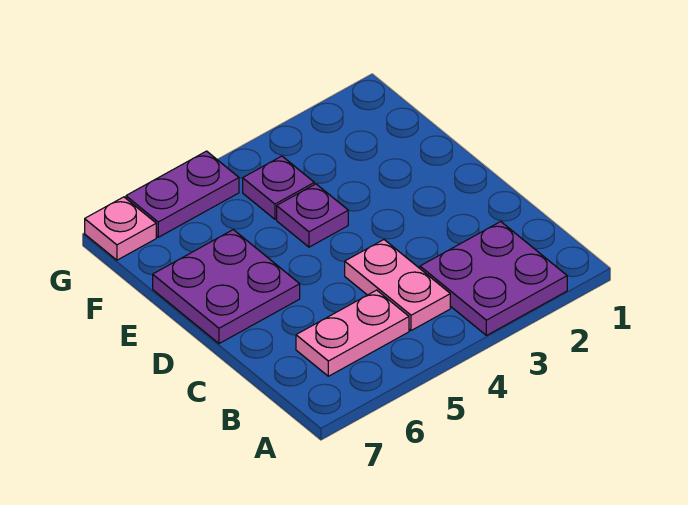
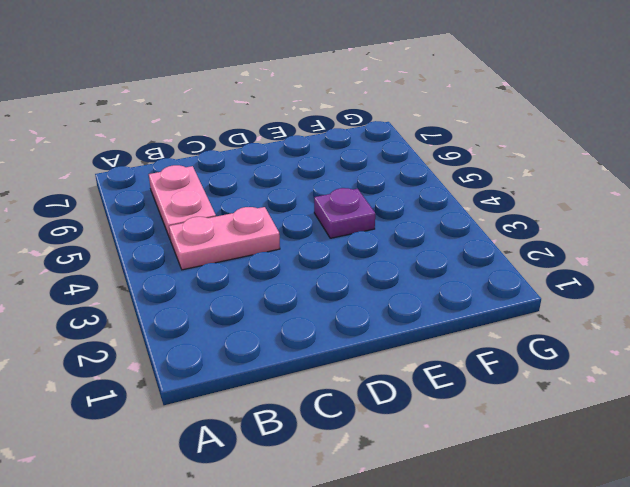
none -> purple 2x2 plate [420,222,567,335]
none -> purple 2x2 plate [153,230,300,344]

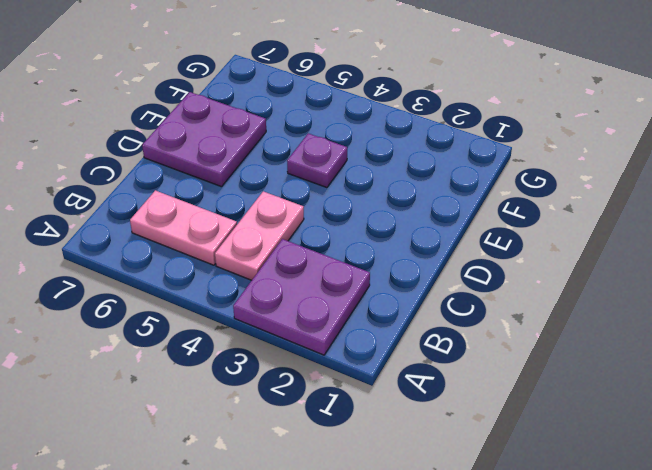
none -> purple 1x1 plate [243,156,314,219]
none -> purple 1x2 plate [126,151,239,237]

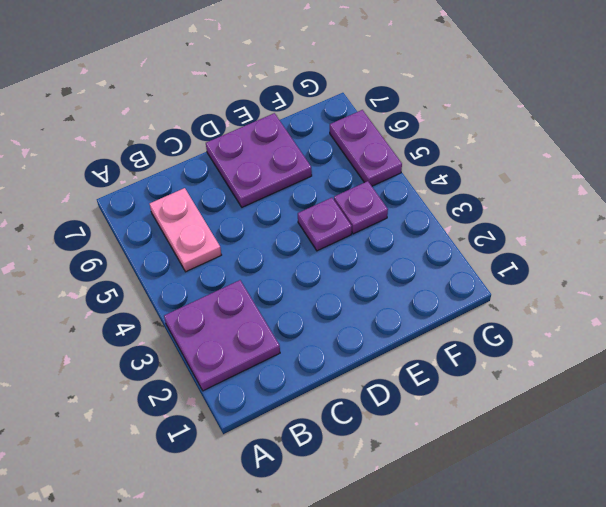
none -> pink 1x2 plate [345,240,450,331]
none -> pink 1x1 plate [85,197,156,260]

